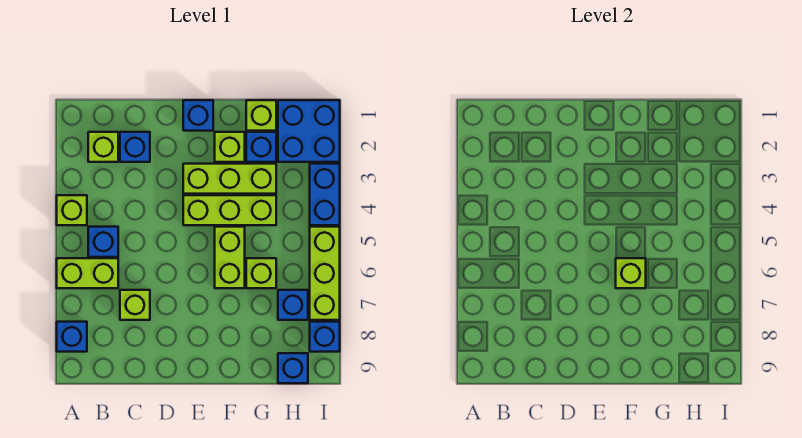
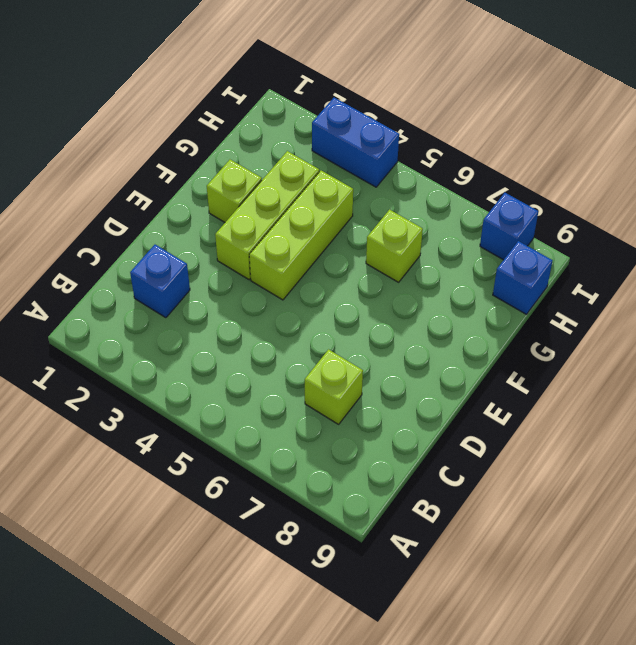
none -> lime 1x1 brick [57,195,87,225]
none -> lime 1x2 brick [57,258,118,288]
none -> blue 1x1 brick [57,322,87,352]

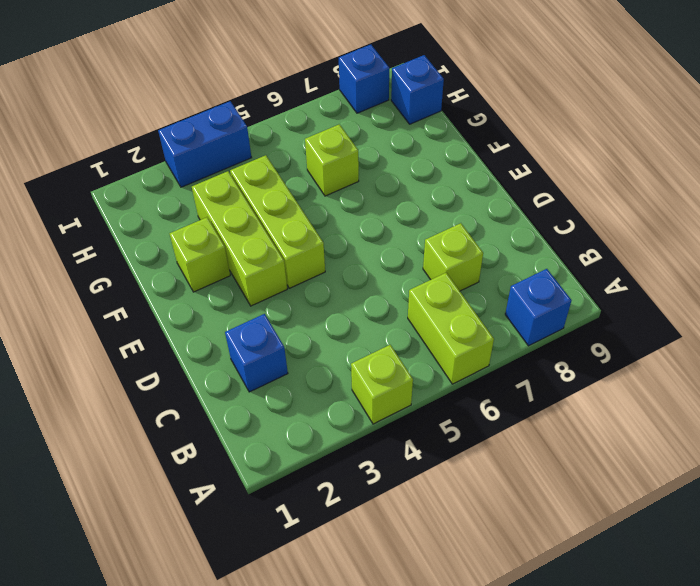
none -> lime 1x1 brick [88,132,118,162]
none -> blue 1x1 brick [88,227,118,257]
none -> blue 1x1 brick [183,100,213,131]

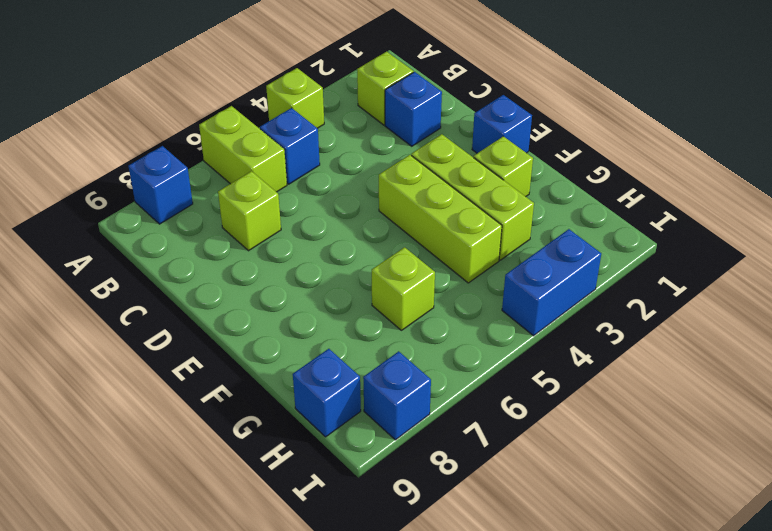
none -> lime 1x2 brick [215,227,245,288]
none -> lime 1x1 brick [246,100,276,131]
none -> blue 1x1 brick [246,132,276,162]

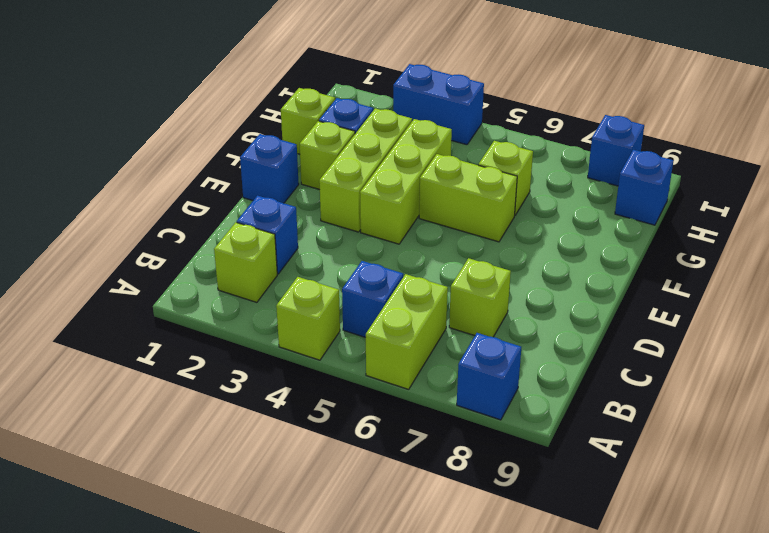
none -> blue 2x2 brick [278,100,340,162]
none -> blue 1x1 brick [278,290,308,320]
none -> lime 1x3 brick [310,227,340,320]

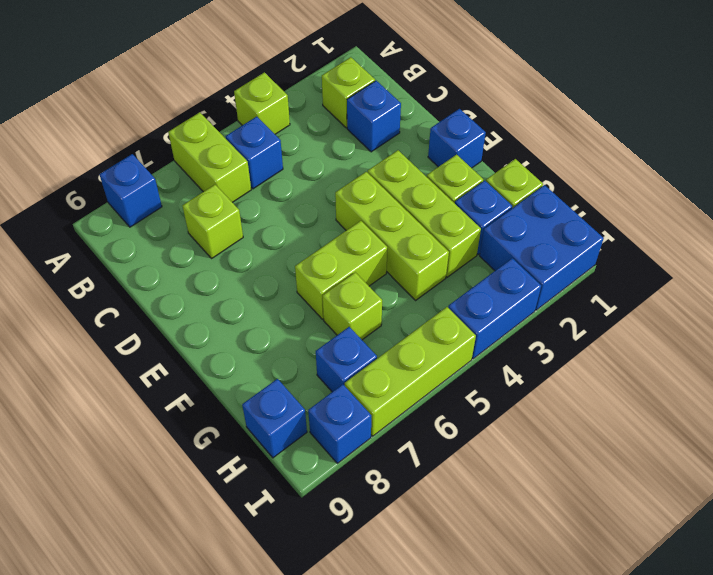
none -> lime 1x1 brick [616,258,646,288]

